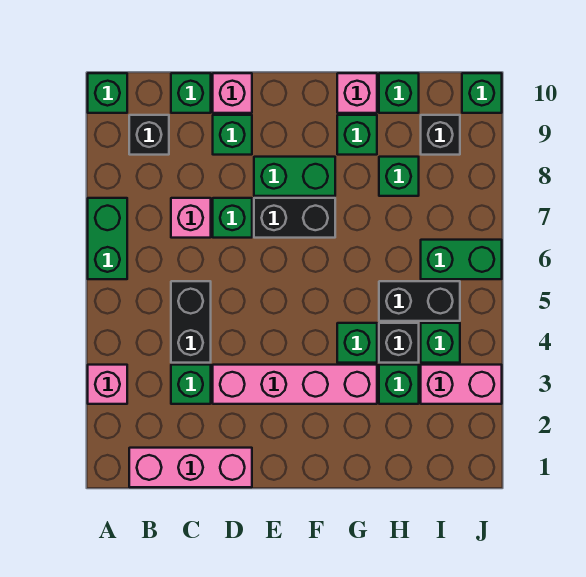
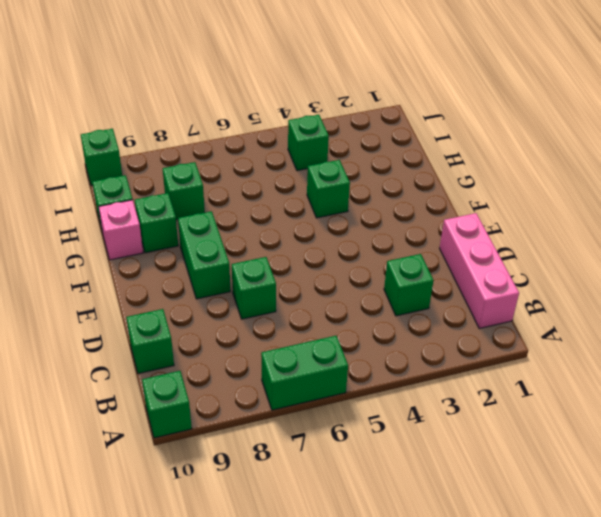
none -> pink 1x1 brick [88,365,127,404]
none -> black 1x1 brick [129,115,169,155]
none -> black 1x2 brick [171,281,211,363]

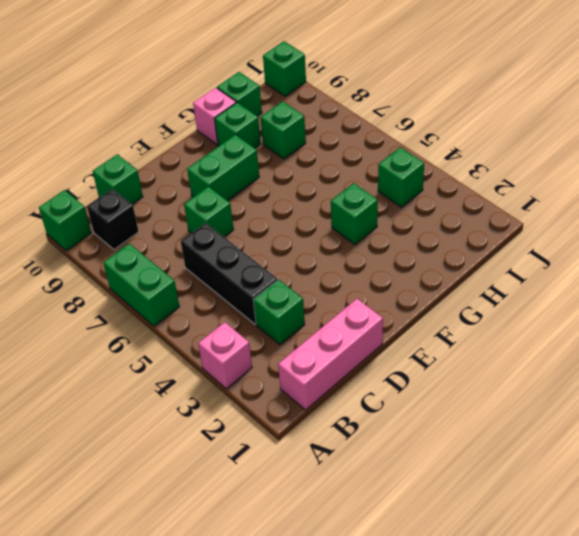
black 1x3 brick [181,223,278,324] -> black 1x2 brick [171,281,211,363]
none -> pink 1x1 brick [171,198,211,238]
none -> pink 1x4 brick [213,365,377,404]
none -> green 1x1 brick [213,115,252,155]

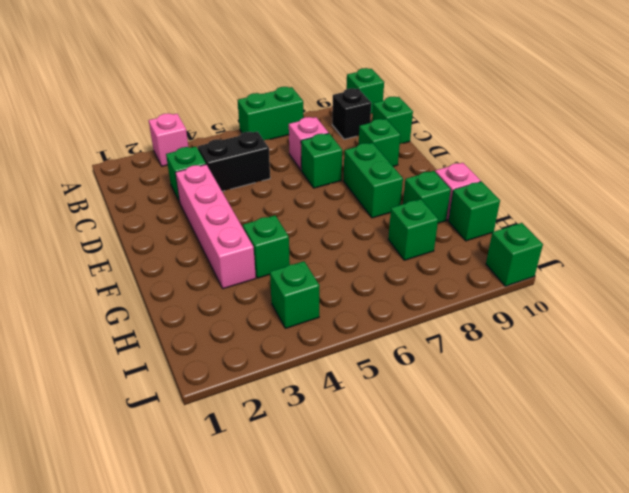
none -> pink 1x3 brick [129,448,252,487]
none -> pink 1x1 brick [213,73,252,113]
none -> black 1x2 brick [254,198,335,238]

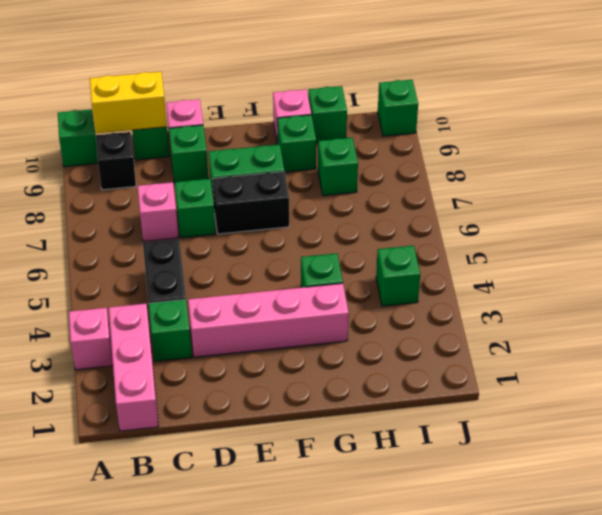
pink 1x3 brick [109,304,159,431] -> pink 1x3 brick turned to [129,448,252,487]
yellow 1x2 brick [90,72,167,134] -> none
none -> green 1x2 brick [88,198,127,279]
none -> green 1x1 brick [379,365,419,404]
none -> black 1x1 brick [379,323,419,363]

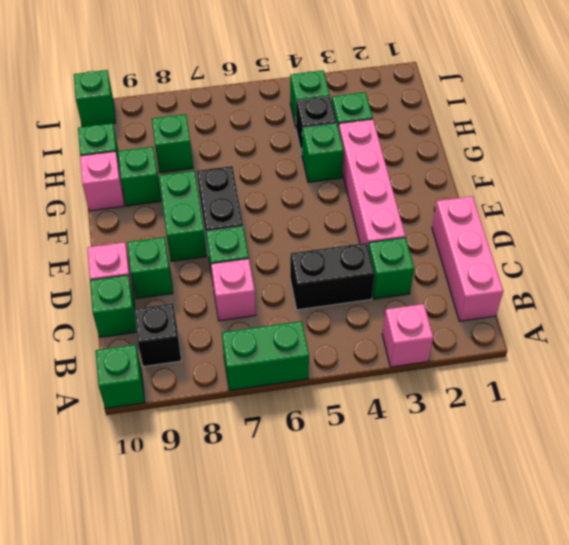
none -> black 1x2 brick [379,281,460,321]
none -> pink 1x2 brick [421,365,502,404]
none -> green 1x2 brick [421,240,502,279]

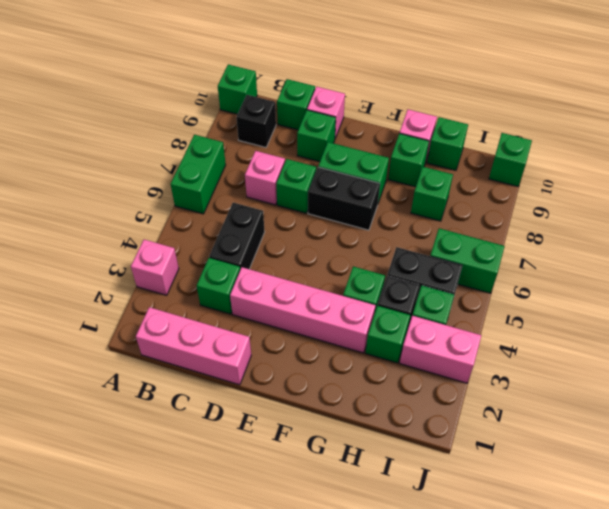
none -> black 1x1 brick [421,115,460,155]

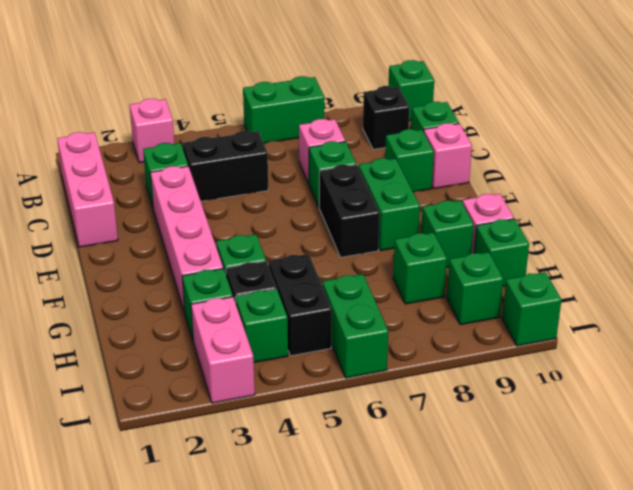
green 1x1 brick [447,252,503,325] -> black 1x1 brick [421,115,460,155]

